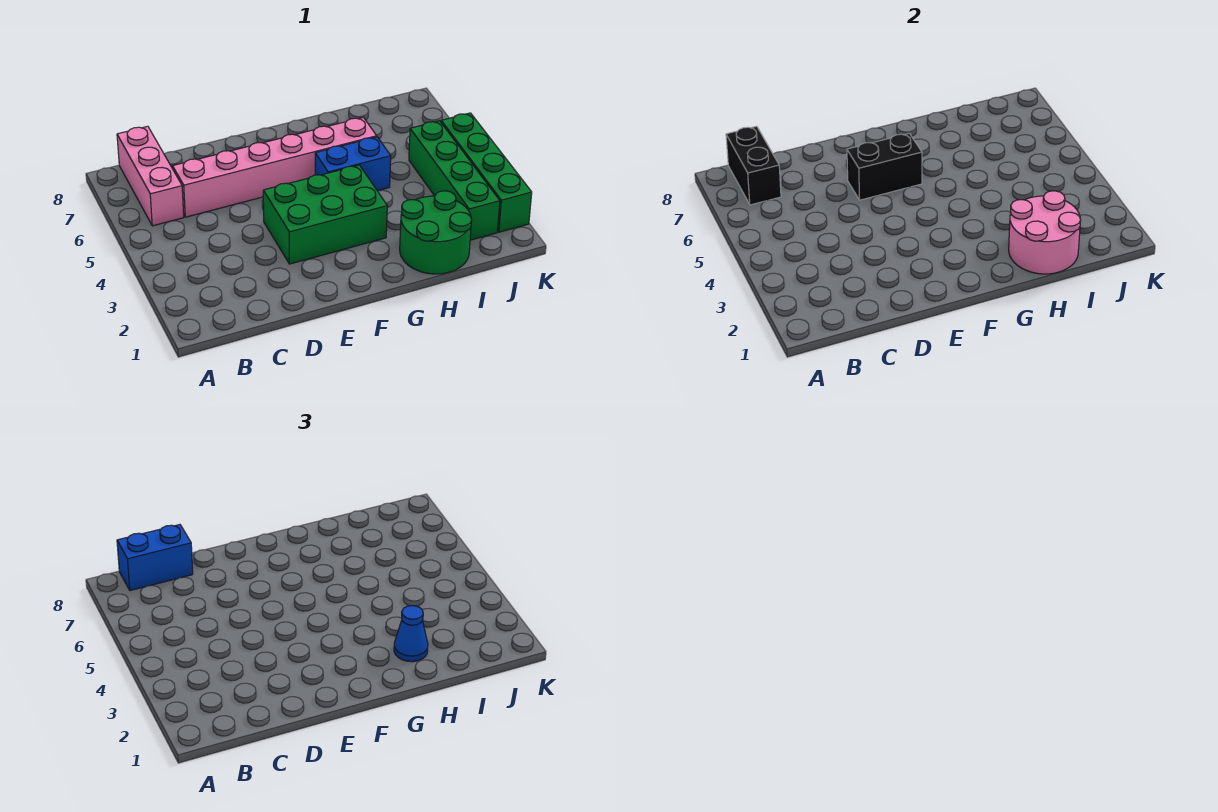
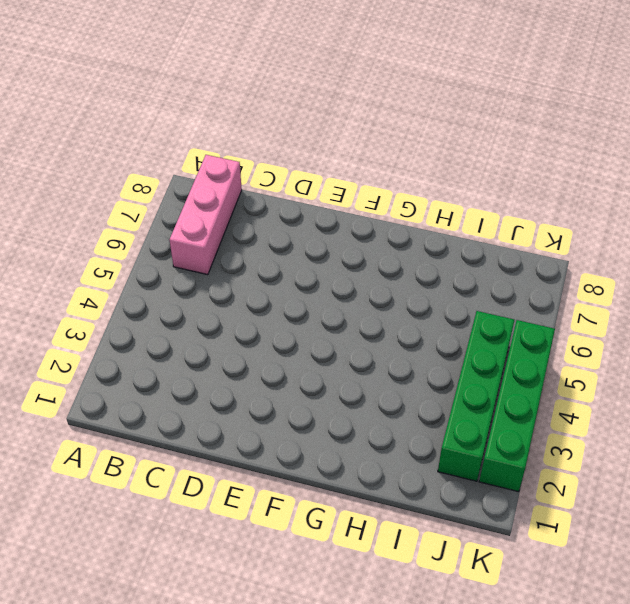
none -> pink 1x6 brick [173,117,377,217]
none -> green 2x3 brick [263,165,387,264]
none -> blue 1x2 brick [315,137,391,191]

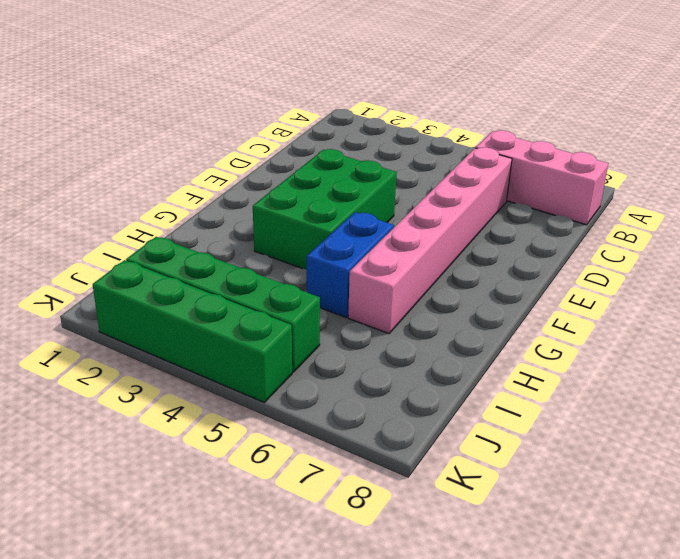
none -> green 2x2 round brick [400,191,472,274]
none -> black 1x2 brick [726,126,781,205]
none -> black 1x2 brick [847,133,922,200]

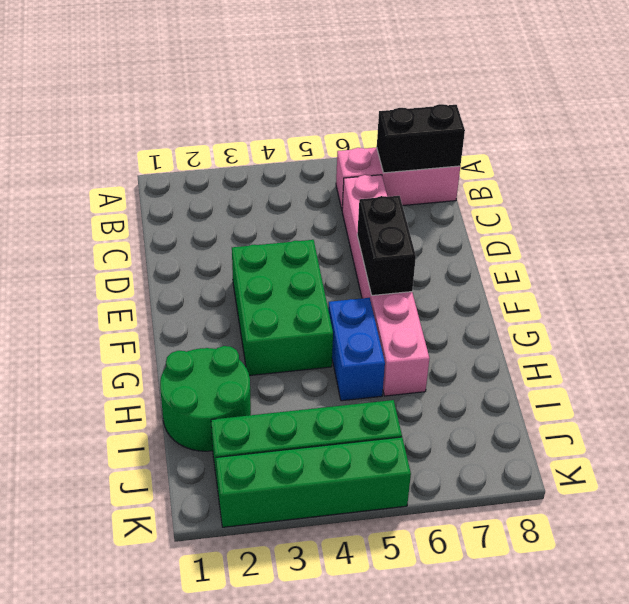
none -> pink 2x2 round brick [1009,191,1081,274]
none -> blue 1x2 brick [117,525,193,590]
none -> blue 1x1 cone [394,606,428,662]

